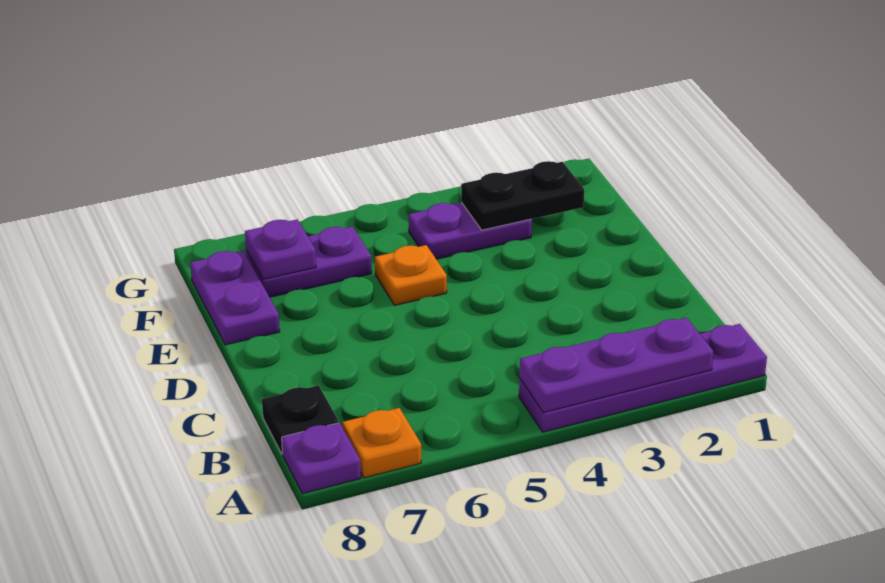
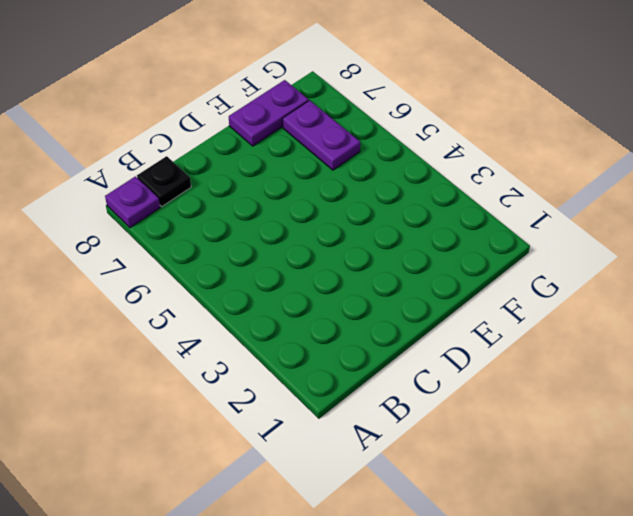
none -> purple 1x4 plate [519,324,767,432]
none -> orange 1x1 plate [343,408,421,478]

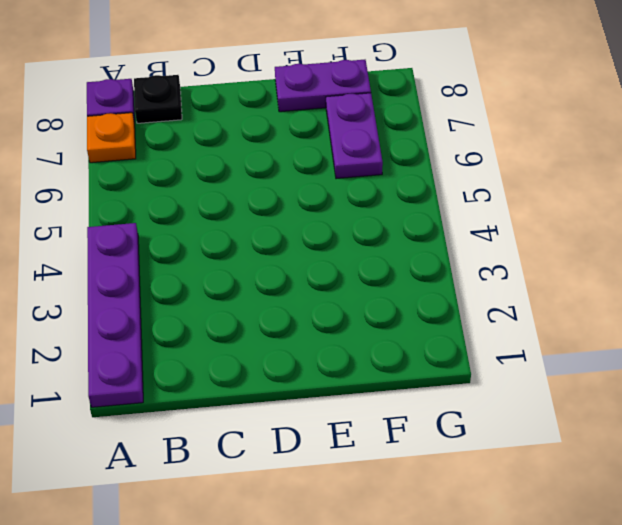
none -> orange 1x1 plate [375,245,447,305]
none -> purple 1x2 plate [409,202,532,259]

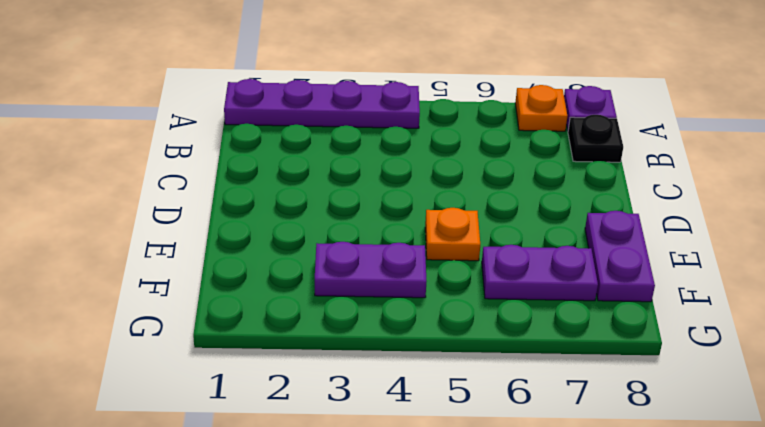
none -> purple 1x3 plate [519,318,713,413]
none -> black 1x2 plate [461,161,584,230]

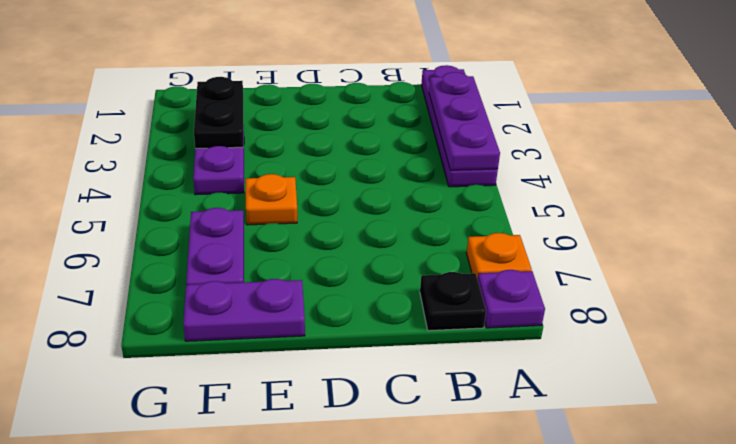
none -> purple 1x1 plate [245,219,316,279]

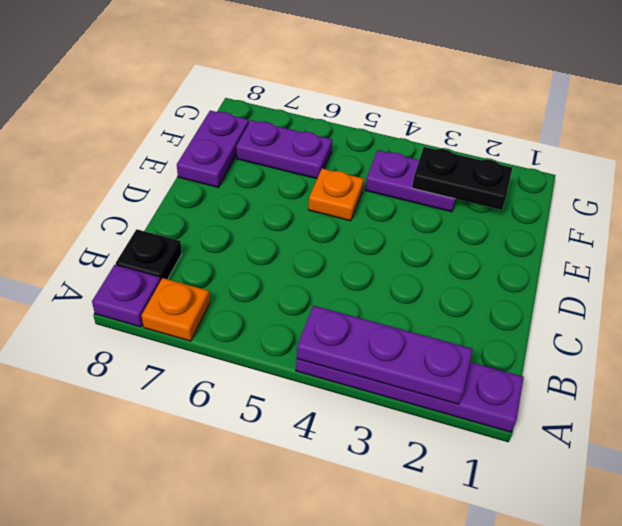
none -> purple 1x1 plate [245,219,316,279]

